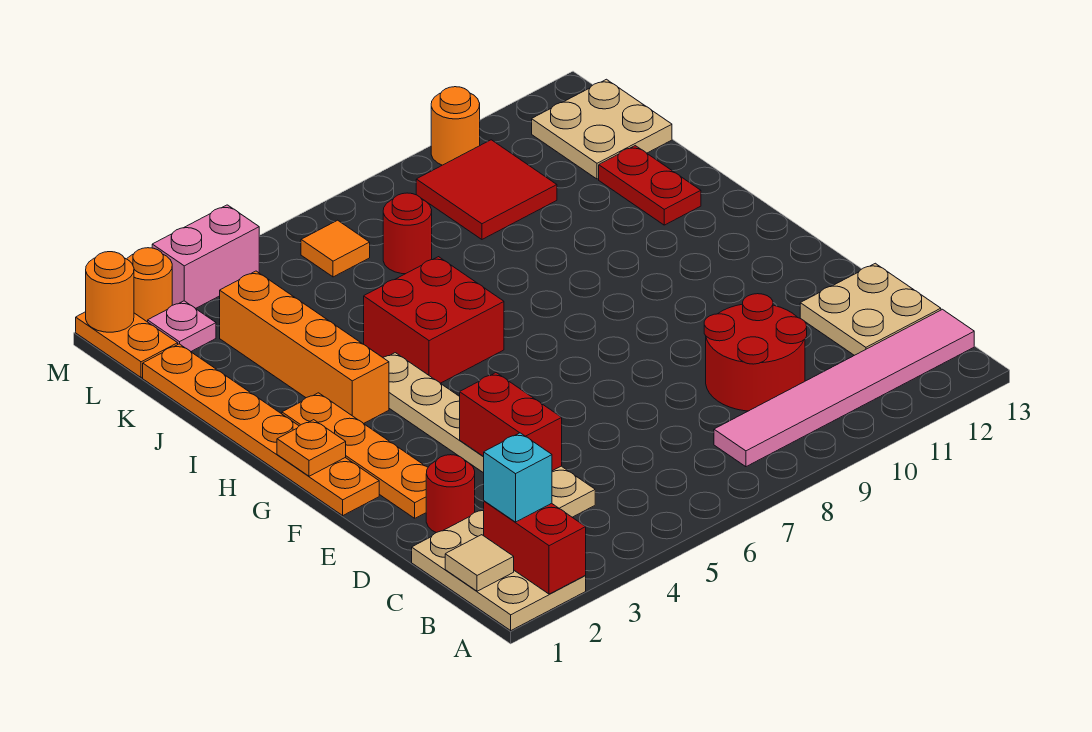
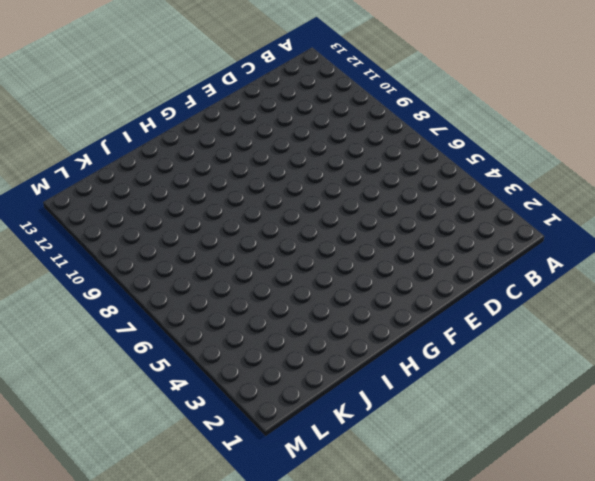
none -> tan 2x3 plate [412,509,586,630]
none -> pink 1x6 tile [714,309,974,467]
none -> tan 1x6 plate [383,353,595,517]

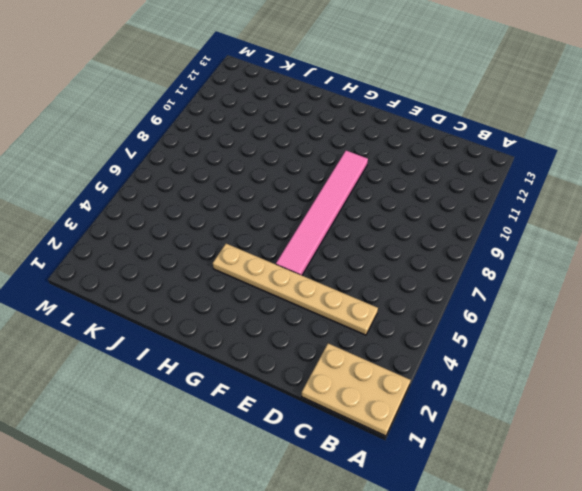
pink 1x6 tile [276,151,368,275] -> pink 1x6 tile moved to [714,309,974,467]
none -> red 2x2 round brick [704,294,807,411]
none -> tan 2x2 plate [800,263,941,355]
none -> red 1x1 round brick [426,455,475,533]

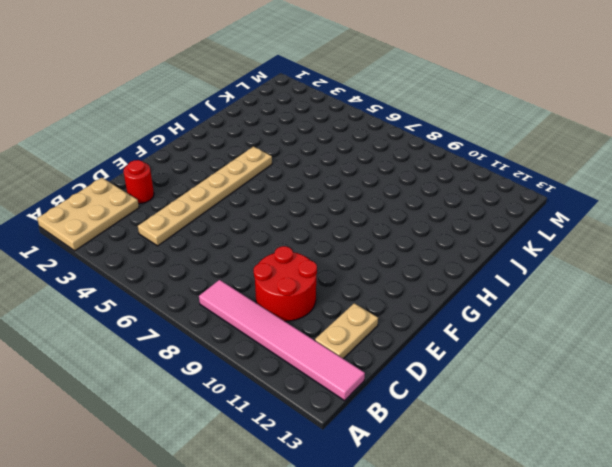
tan 1x2 plate [315,303,378,359] -> tan 2x2 plate [800,263,941,355]
none -> orange 1x4 plate [282,393,428,518]
none -> orange 1x6 plate [143,344,379,515]
none -> orange 1x4 brick [220,271,389,424]

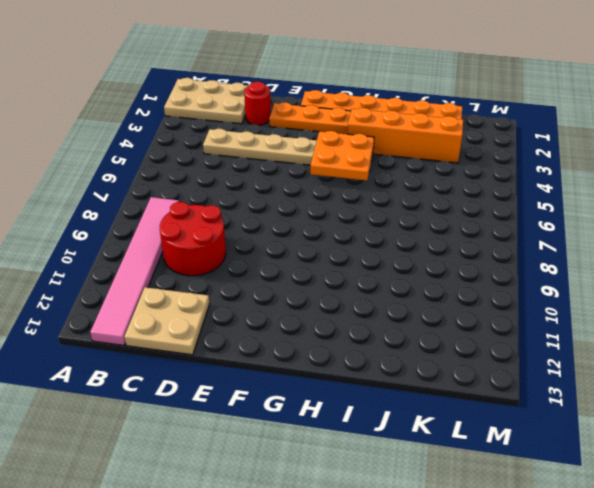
orange 2x2 plate [310,131,374,181] -> none
none -> red 2x2 brick [364,257,504,383]
none -> red 1x2 plate [599,146,701,225]
none -> red 1x1 round brick [383,193,432,274]

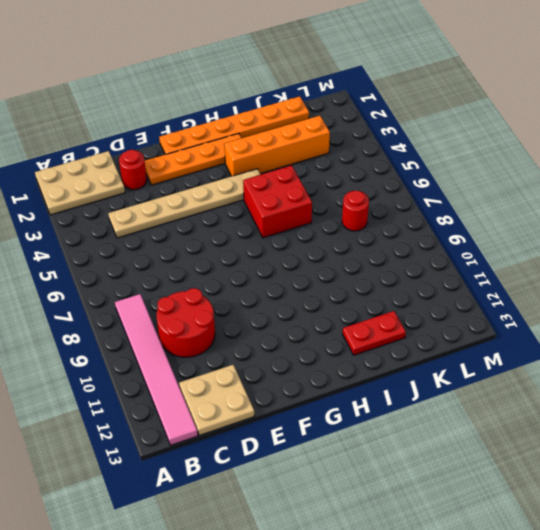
none -> red 2x2 tile [416,140,557,239]
none -> tan 2x2 plate [532,79,672,179]
none -> orange 1x2 plate [76,312,178,378]

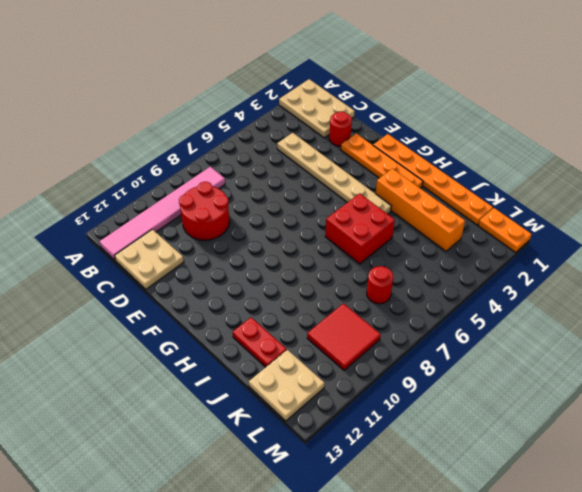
none -> pink 1x1 plate [148,301,216,352]
none -> orange 1x1 tile [301,220,370,277]
none -> orange 1x1 round brick [127,248,172,322]

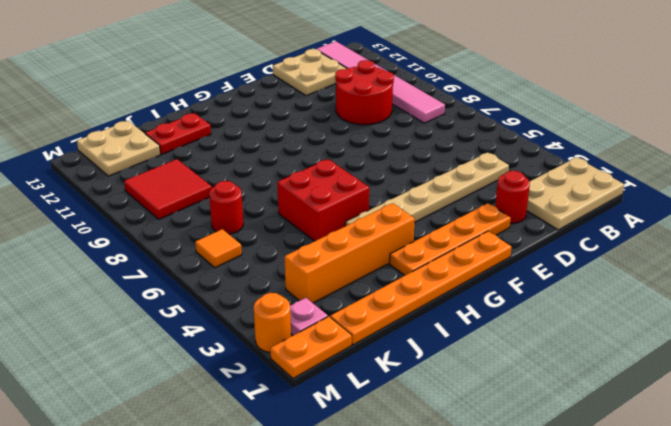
none -> pink 1x2 brick [152,205,259,309]
none -> orange 1x1 round brick [431,87,480,165]
none -> red 1x2 brick [484,501,586,594]

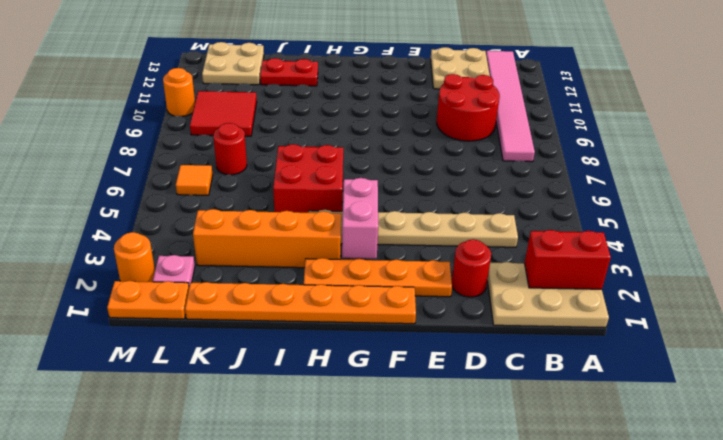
pink 1x2 brick [342,178,378,259] -> pink 1x2 brick moved to [152,205,259,309]
none -> tan 1x1 tile [445,535,514,591]
none -> red 1x2 brick [460,373,562,471]
none -> orange 1x1 plate [277,420,346,476]

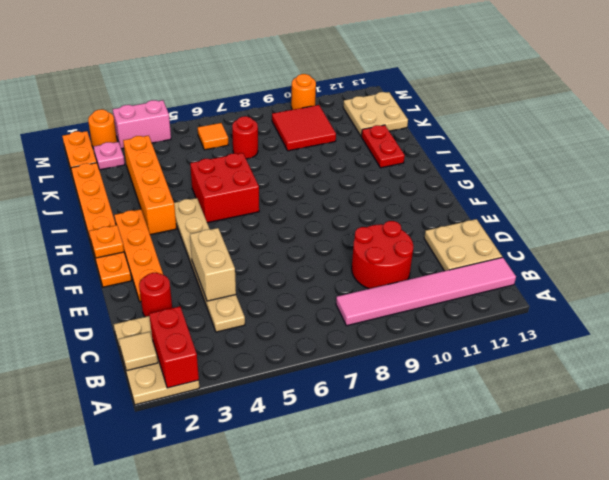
tan 1x2 brick [190,228,236,301] -> red 1x2 brick [460,373,562,471]
none -> orange 1x1 round brick [86,252,134,332]
none -> cyan 1x1 brick [484,433,552,522]

